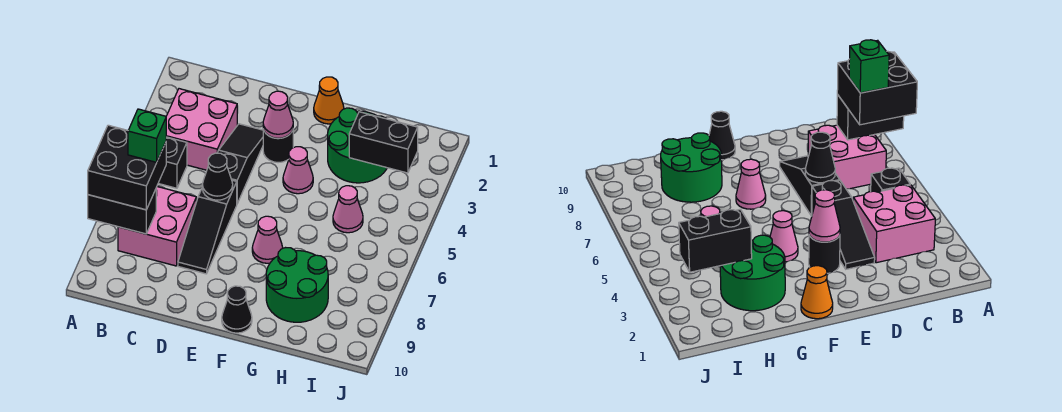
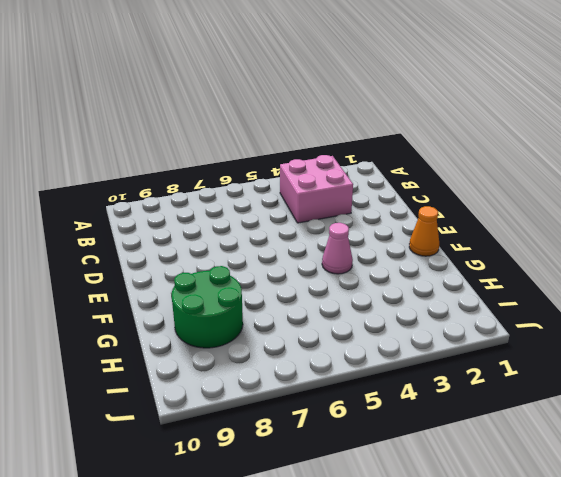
none -> black 1x1 brick [158,137,187,188]
none -> pink 2x2 brick [118,187,196,266]
none -> black 1x3 slope [217,124,263,203]

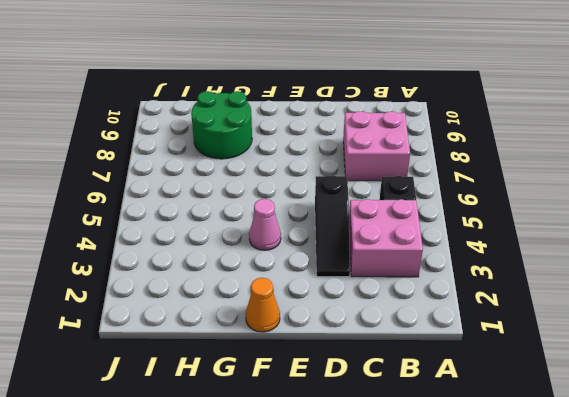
none -> black 1x3 slope [178,180,237,274]
none -> black 1x1 round brick [263,129,293,163]
none -> pink 1x1 cone [252,216,283,263]

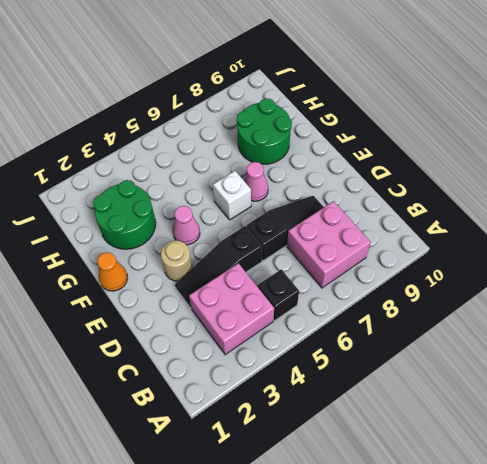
tan 1x1 round brick [161,241,192,281] -> black 1x1 round brick [263,129,293,163]
white 1x1 brick [213,171,251,220] -> none
none -> black 1x1 cone [222,286,252,333]
none -> pink 1x1 cone [333,186,363,233]
none -> black 1x2 brick [88,189,156,234]

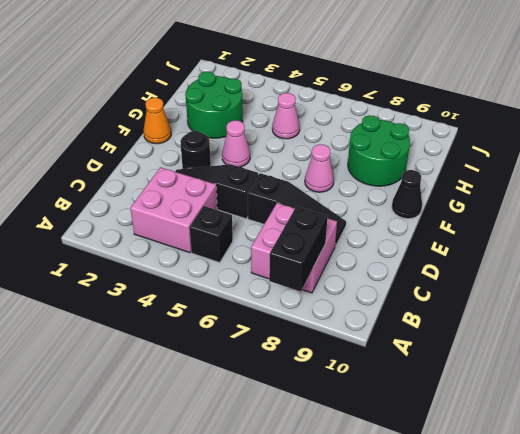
none -> black 1x1 cone [202,153,233,200]
none -> pink 1x1 cone [263,91,293,138]
none -> black 1x2 brick [349,112,418,173]

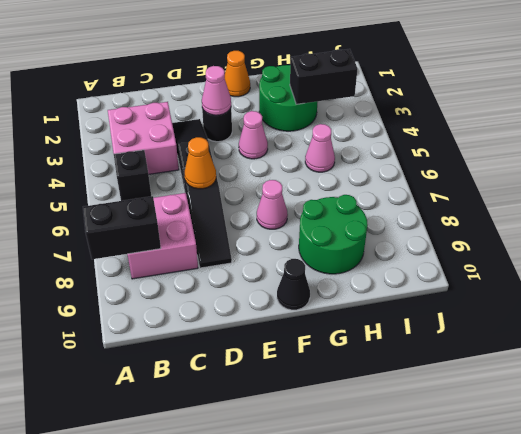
orange 1x1 cone [185,137,216,189] -> black 1x1 cone [202,153,233,200]
none -> black 2x2 brick [88,125,166,210]
none -> green 1x1 brick [128,109,166,162]

